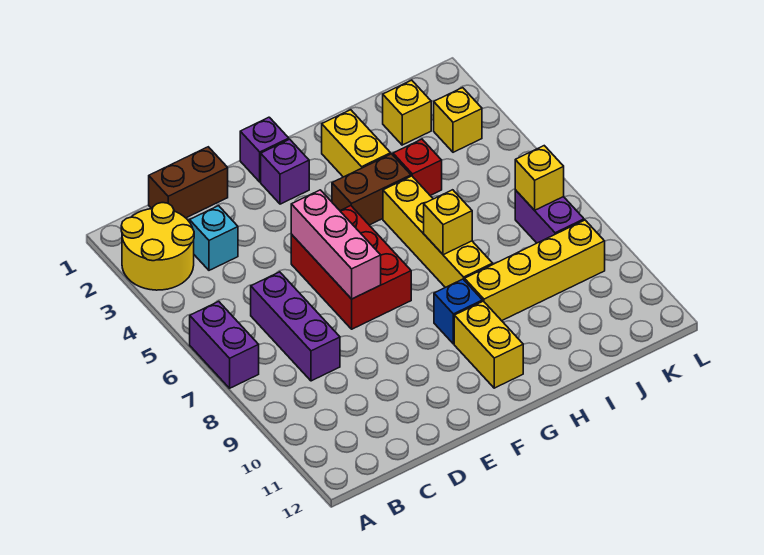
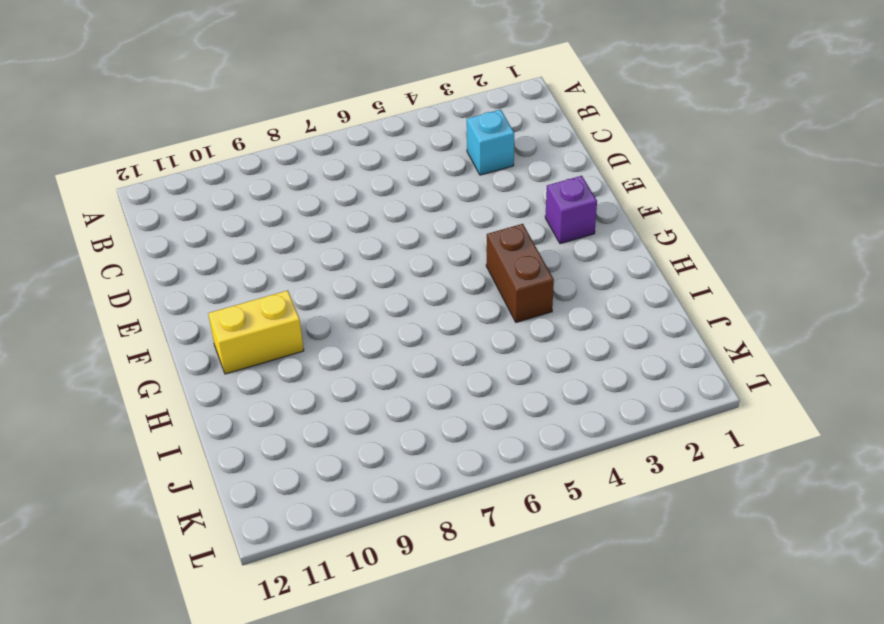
none -> yellow 2x2 round brick [121,203,194,290]
none -> purple 1x2 brick [190,301,259,388]
none -> brown 1x2 brick [149,147,228,218]

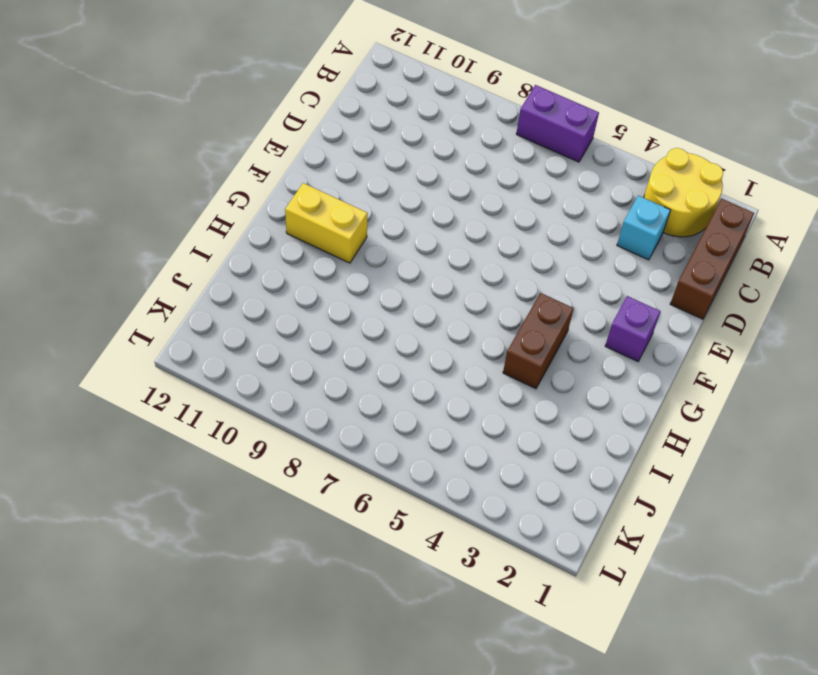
brown 1x3 brick [670,199,754,319] -> brown 1x2 brick [149,147,228,218]
none -> purple 1x3 brick [251,272,340,381]
none -> red 2x3 brick [291,206,411,329]
none -> purple 1x1 brick [240,117,289,182]

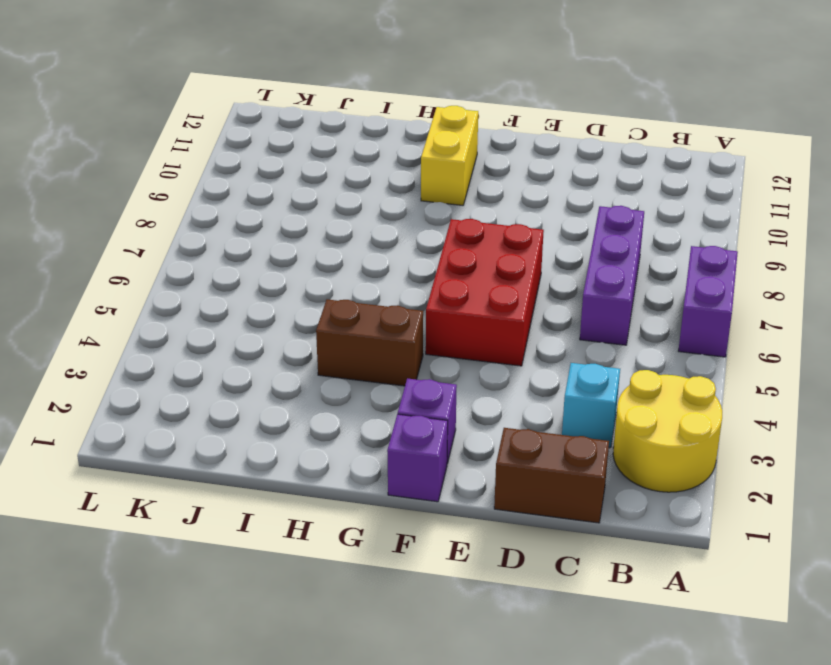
none -> blue 1x1 brick [434,279,482,344]
none -> yellow 1x2 brick [322,110,391,177]
none -> yellow 1x4 brick [383,176,493,287]

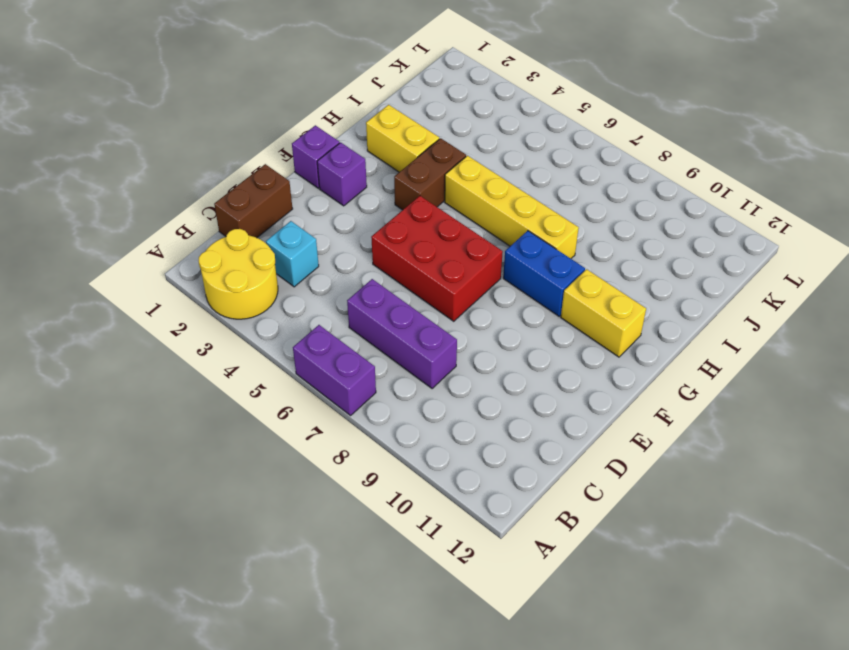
blue 1x2 brick [503,231,585,316] -> blue 1x1 brick [434,279,482,344]
none -> yellow 1x4 brick [465,220,605,321]
none -> red 1x1 brick [393,139,442,195]
none -> yellow 1x1 brick [383,80,431,145]

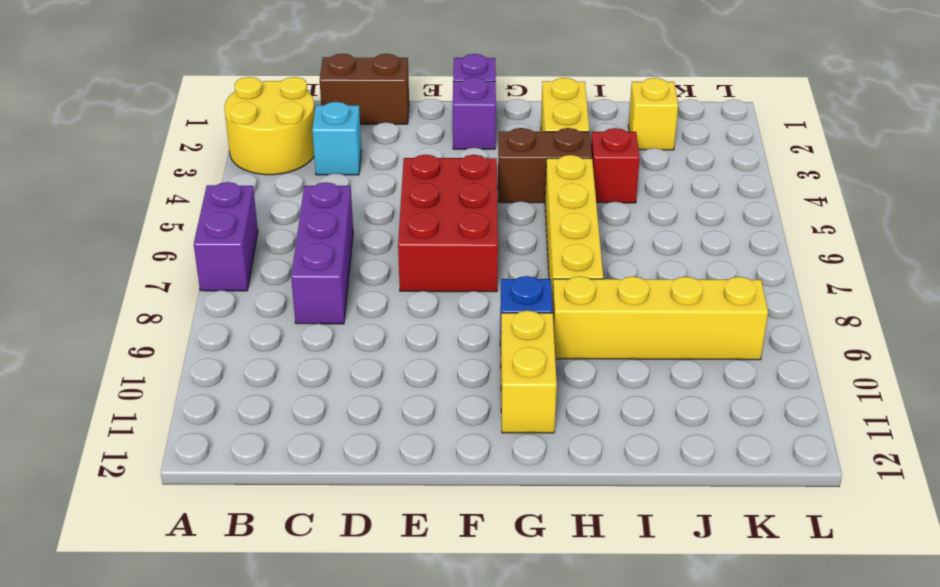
none -> yellow 1x1 brick [434,88,482,152]
none -> purple 1x2 brick [515,190,584,243]
none -> pink 1x3 brick [291,190,381,299]

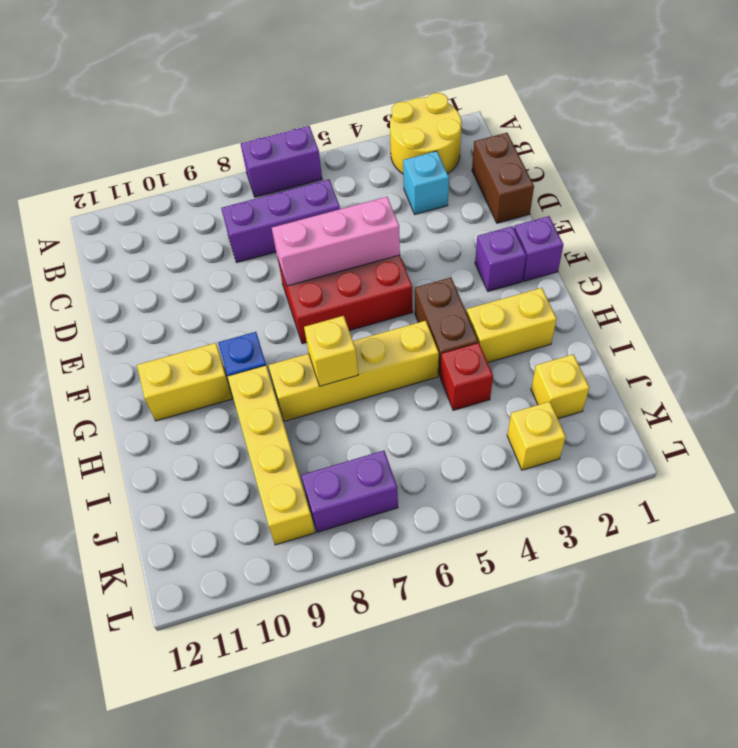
none -> yellow 1x1 brick [515,146,564,210]

